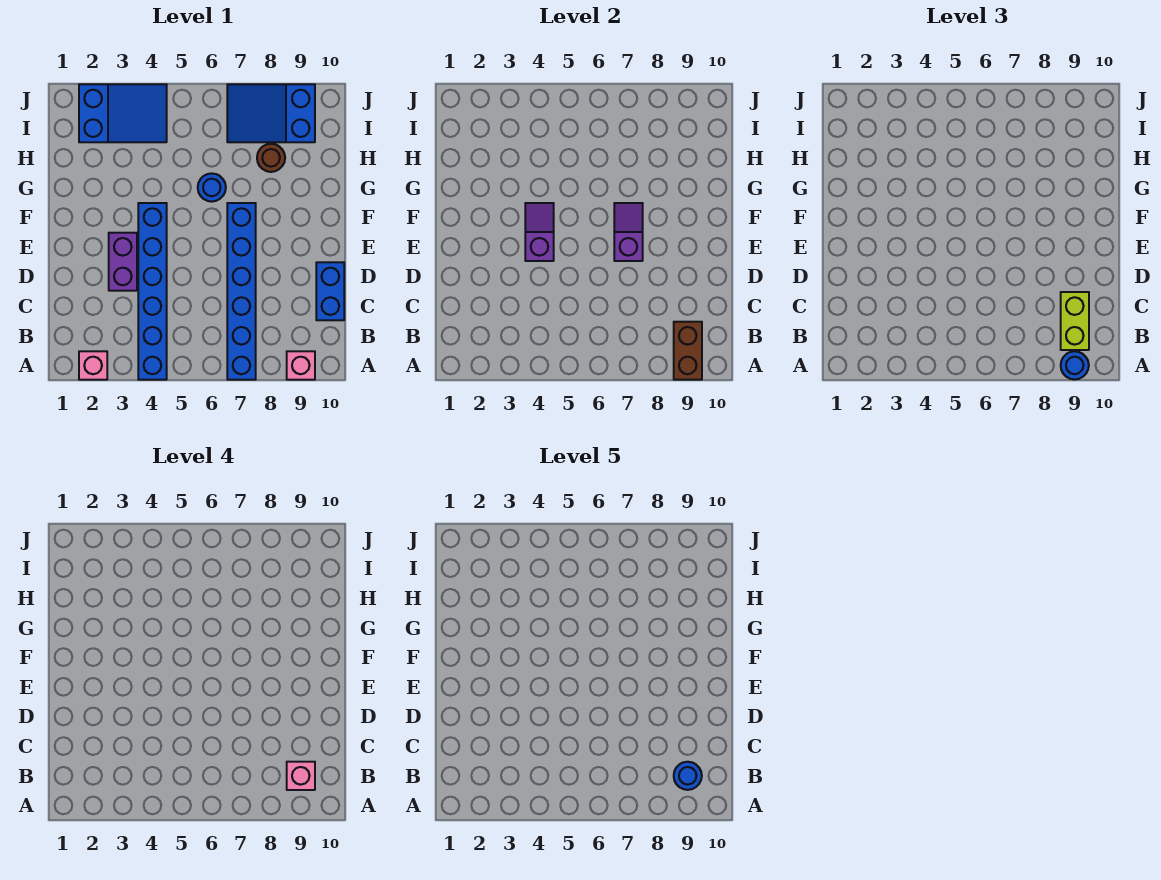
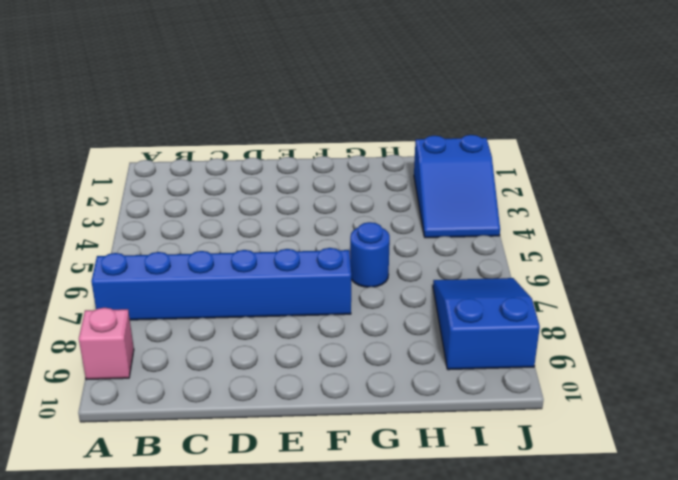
none -> pink 1x1 brick [79,351,107,380]
none -> blue 1x6 brick [138,203,167,380]
none -> blue 1x2 brick [316,262,344,320]

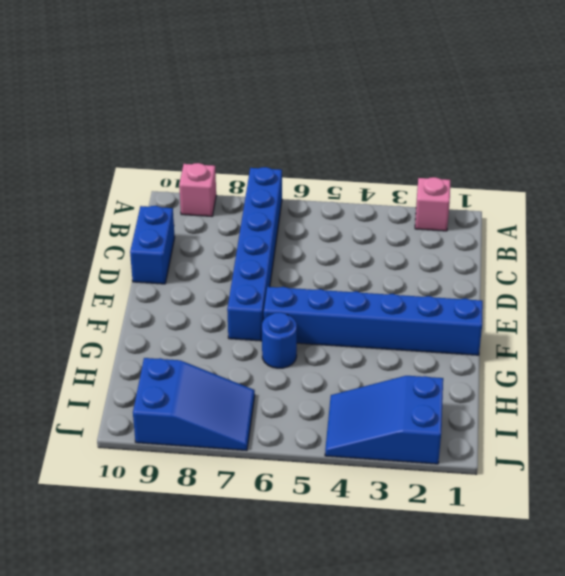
blue 1x6 brick [264,287,483,355] -> blue 1x6 brick turned to [138,203,167,380]
none -> purple 1x2 brick [109,233,137,291]
none -> brown 1x1 round brick [257,144,285,172]
none -> brown 1x2 brick [674,322,702,380]

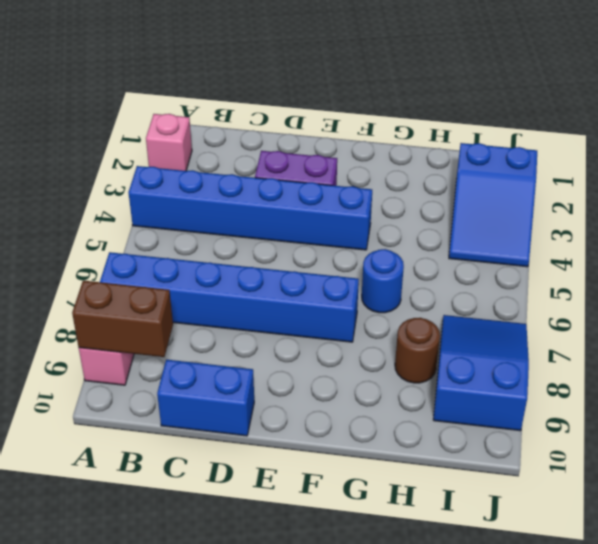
none -> purple 1x2 slope [525,203,554,261]
none -> purple 1x2 slope [614,203,643,261]
none -> blue 1x1 round brick [1061,351,1089,380]

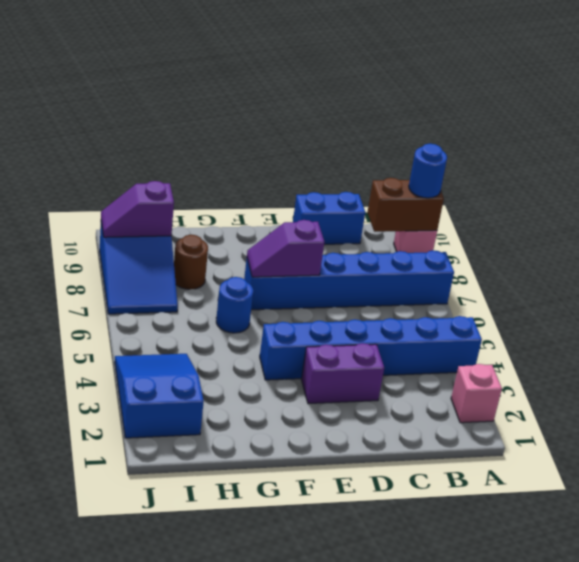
purple 1x2 slope [101,181,174,237] -> purple 1x2 slope moved to [525,203,554,261]
none -> lime 1x2 brick [1061,292,1089,350]
none -> pink 1x1 brick [287,762,315,790]
none -> blue 1x1 round brick [674,762,702,790]

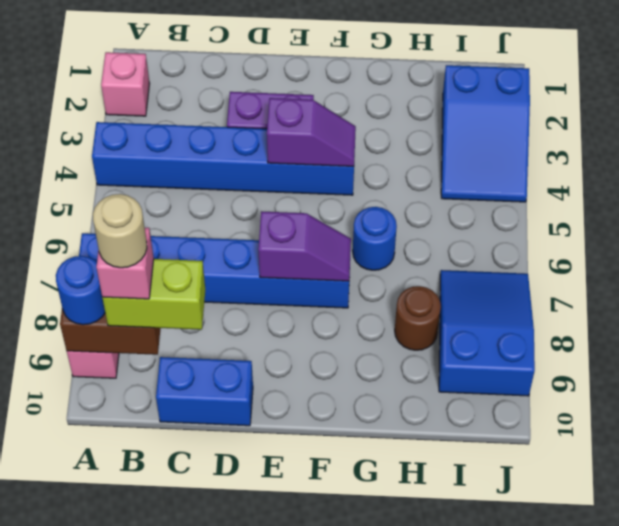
tan 1x1 round brick [93,194,147,268] -> blue 1x1 round brick [674,762,702,790]

